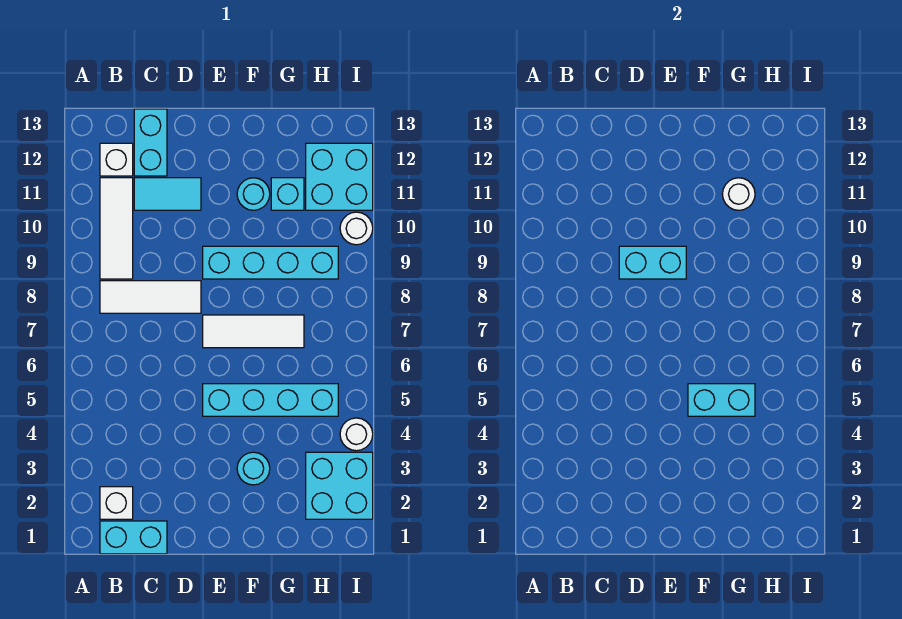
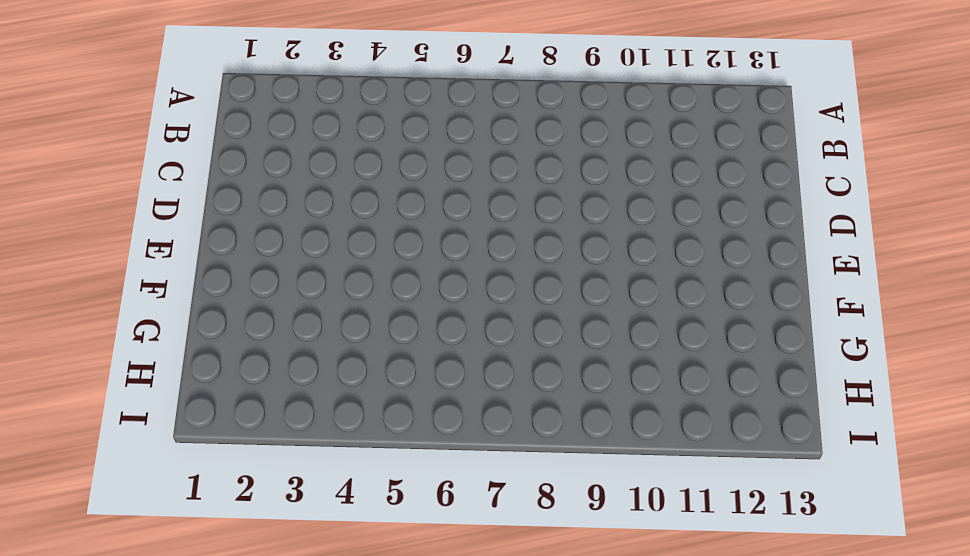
none -> cyan 1x2 brick [100,521,167,554]
none -> white 1x1 brick [100,487,133,519]
none -> white 1x3 tile [100,281,201,313]

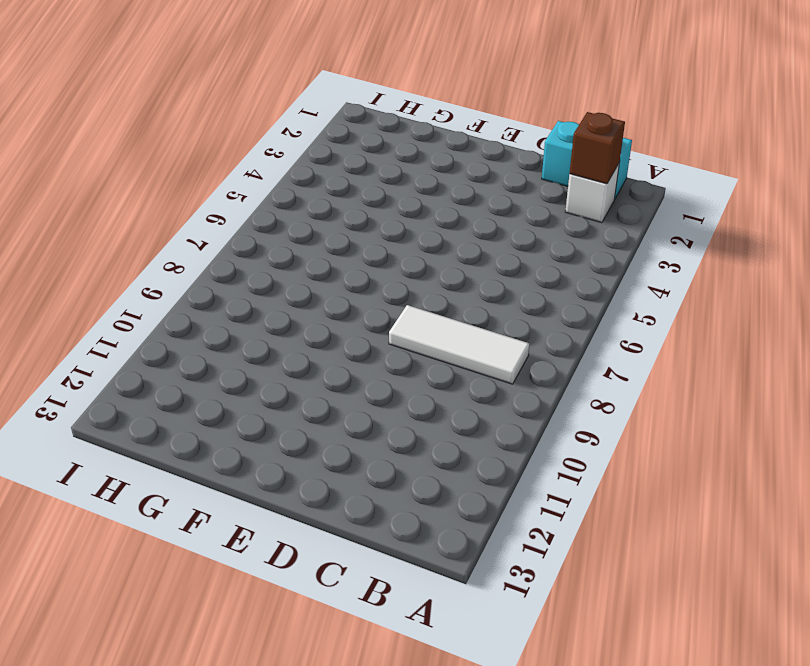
brown 1x1 brick [570,112,625,184] -> none
none -> white 1x3 tile [100,178,133,279]
none -> white 1x1 brick [100,143,133,176]
none -> cyan 1x2 tile [134,178,201,210]

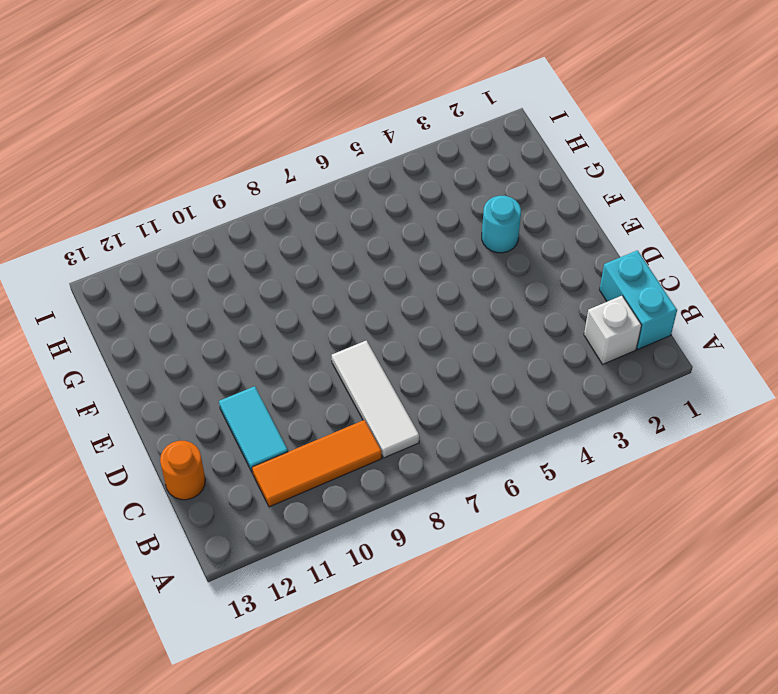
orange 1x3 tile [252,420,382,507] -> white 1x3 tile [100,178,133,279]
orange 1x1 round brick [160,441,205,500] -> cyan 1x2 brick [134,109,167,176]
none -> white 1x1 brick [100,143,133,176]
none -> cyan 1x4 brick [203,384,338,416]
none -> white 1x3 tile [203,315,304,348]

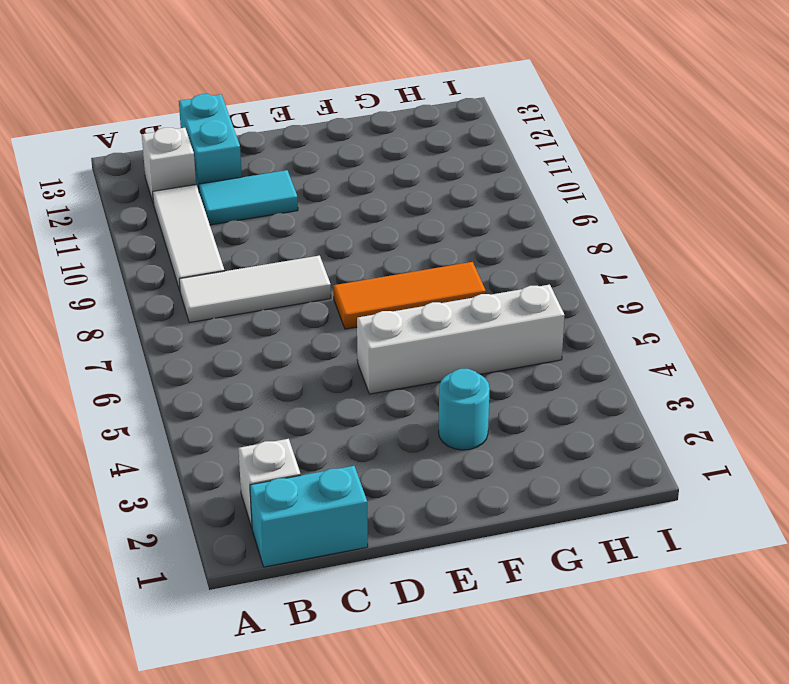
white 1x4 brick [357,285,565,394] -> cyan 1x4 brick [203,384,338,416]
orange 1x3 tile [333,262,486,329] -> white 1x3 tile [203,315,304,348]
none -> cyan 1x4 brick [203,246,338,279]
none -> cyan 1x1 round brick [237,178,270,210]
none -> cyan 1x1 brick [271,178,304,210]

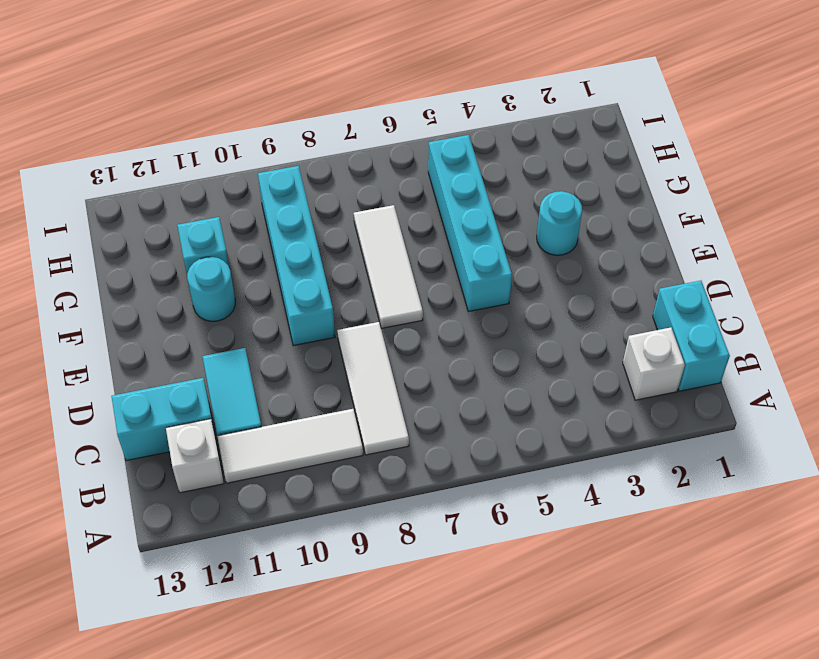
none -> cyan 2x2 brick [306,452,373,519]
none -> cyan 2x2 brick [306,143,373,210]
none -> white 1x1 round brick [340,418,373,451]

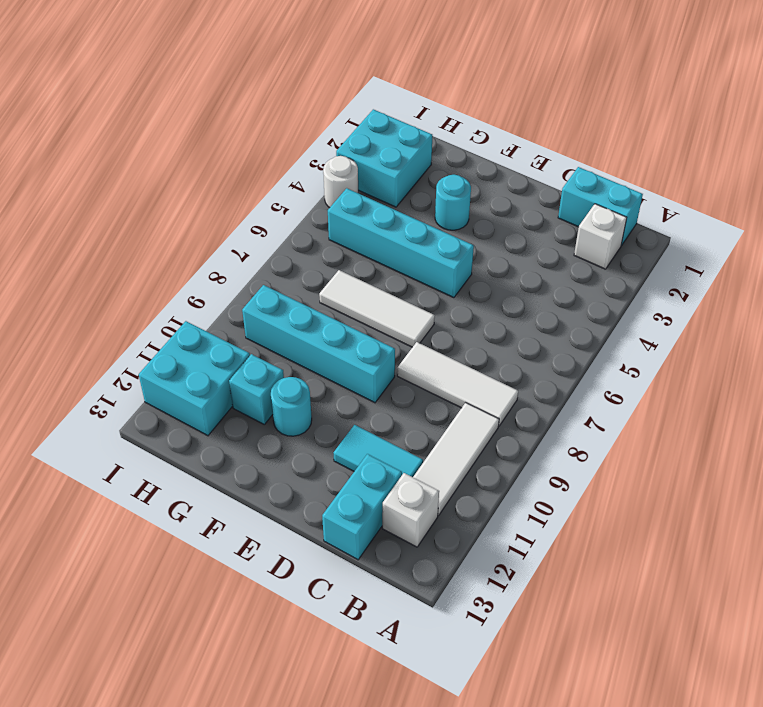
none -> white 1x1 round brick [340,212,373,245]
none -> cyan 1x2 brick [619,246,686,279]
none -> cyan 1x2 brick [688,384,755,416]

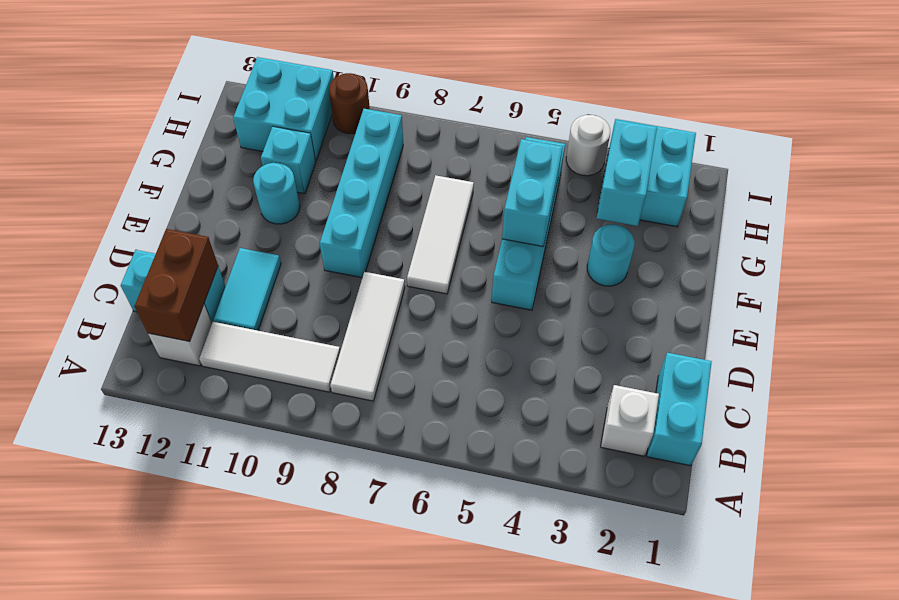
brown 1x2 brick [135,229,218,342] -> none
cyan 1x2 brick [597,120,657,226] -> cyan 1x2 brick moved to [619,246,686,279]
brown 1x1 round brick [329,73,370,134] -> white 1x1 round brick [340,212,373,245]
none -> white 1x1 round brick [722,178,755,210]

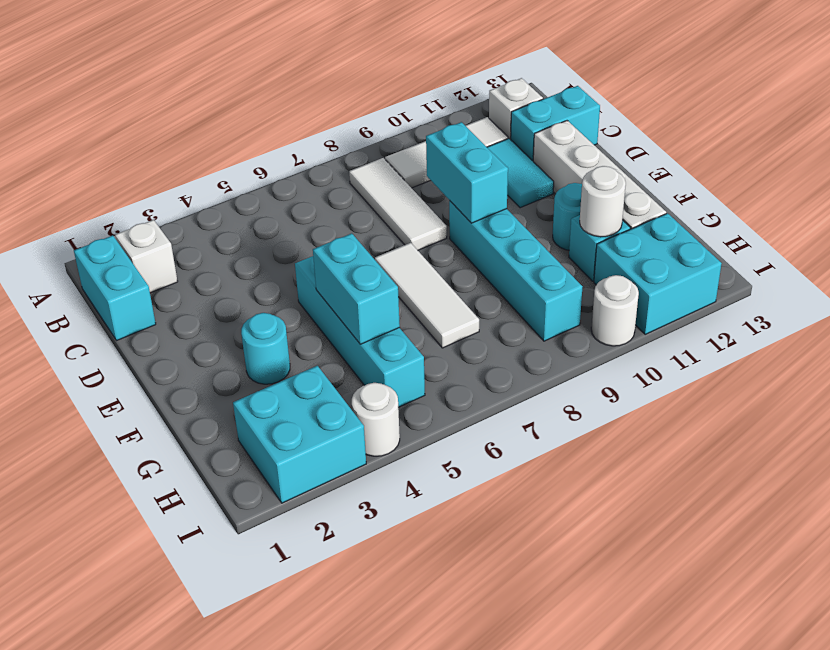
white 1x4 brick [533,121,666,229] -> none

